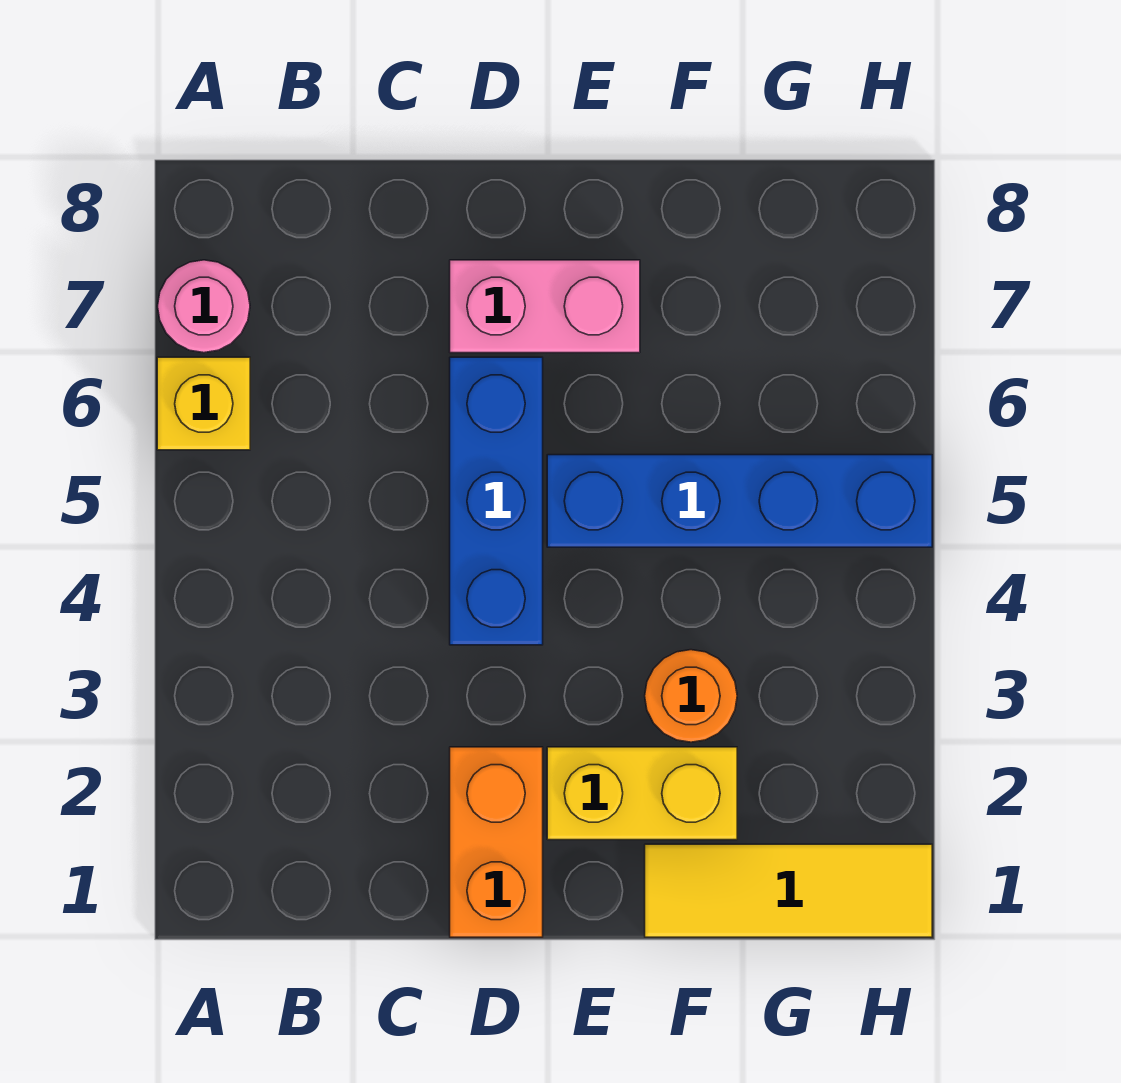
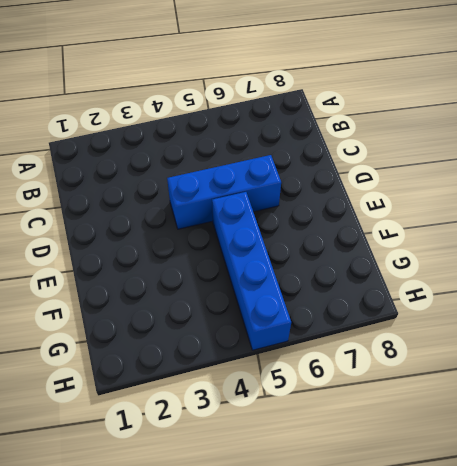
none -> yellow 1x1 brick [157,357,250,450]
none -> pink 1x1 round brick [158,260,250,353]

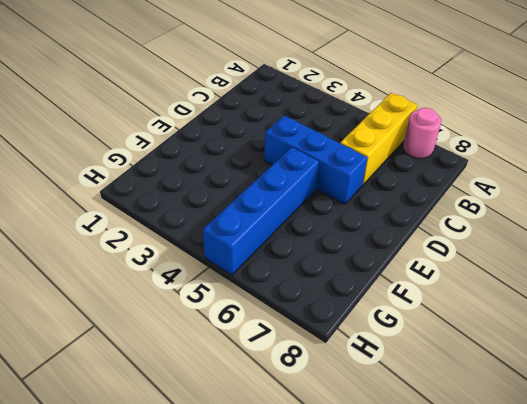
yellow 1x3 brick [340,93,418,185] -> yellow 1x1 brick [157,357,250,450]
none -> orange 1x2 brick [450,747,543,937]
none -> pink 1x2 brick [450,260,640,353]

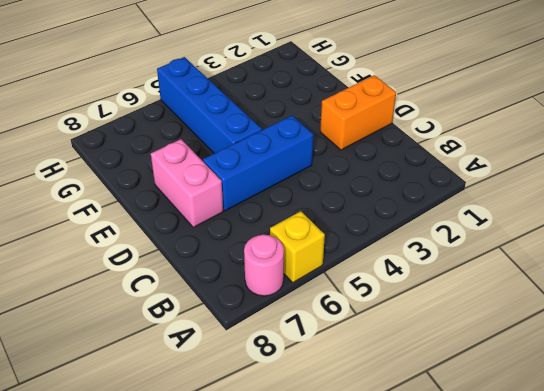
none -> yellow 1x2 brick [547,747,737,840]
none -> yellow 1x3 tile [645,844,932,937]

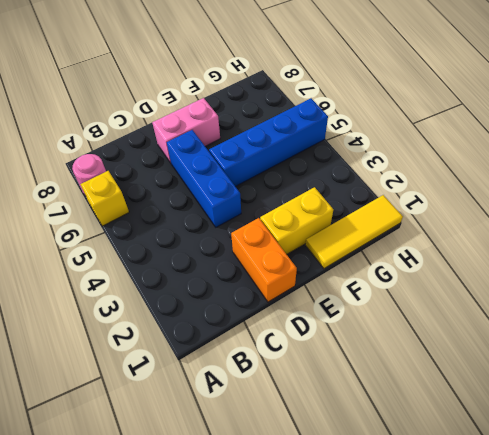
none -> orange 1x1 round brick [645,650,737,742]

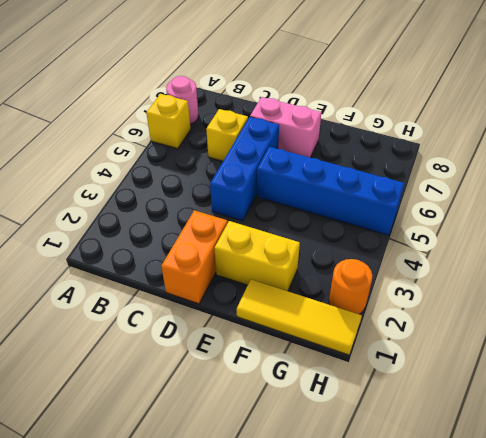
yellow 1x1 brick [206,109,248,161] -> none
orange 1x1 round brick [329,259,373,314] -> orange 1x1 round brick moved to [645,650,737,742]

